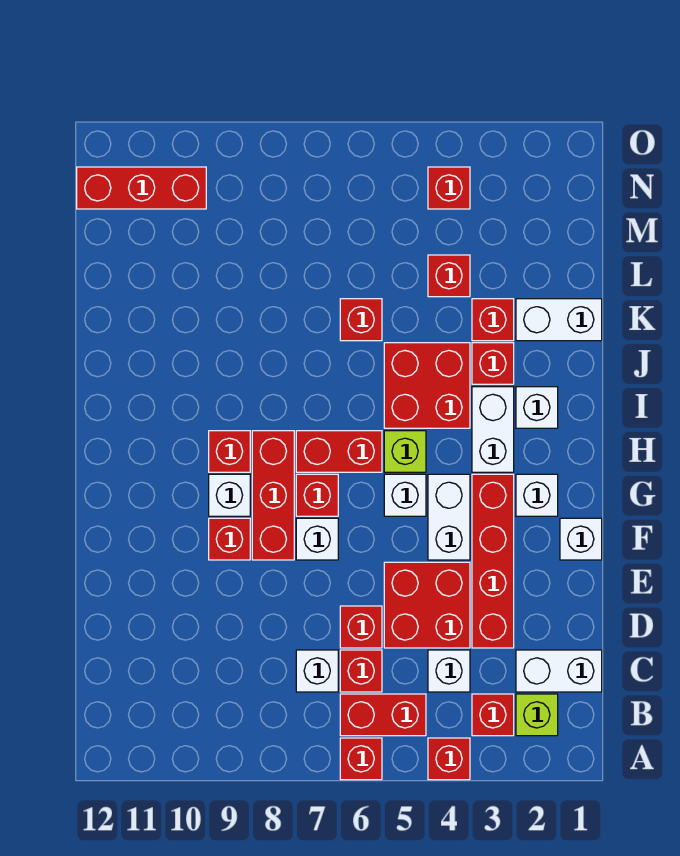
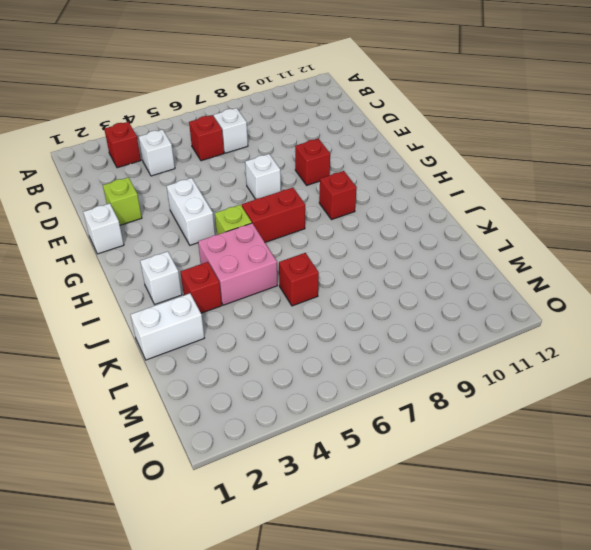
lime 1x1 brick [103,177,142,225] -> lime 1x1 brick moved to [516,694,558,736]
pink 2x2 brick [198,223,277,305] -> red 2x2 brick [384,343,470,428]
none -> red 1x1 brick [428,738,470,780]
none -> red 1x1 brick [340,738,382,780]
none -> red 1x2 brick [340,694,426,736]
none -> white 1x2 brick [516,650,602,692]

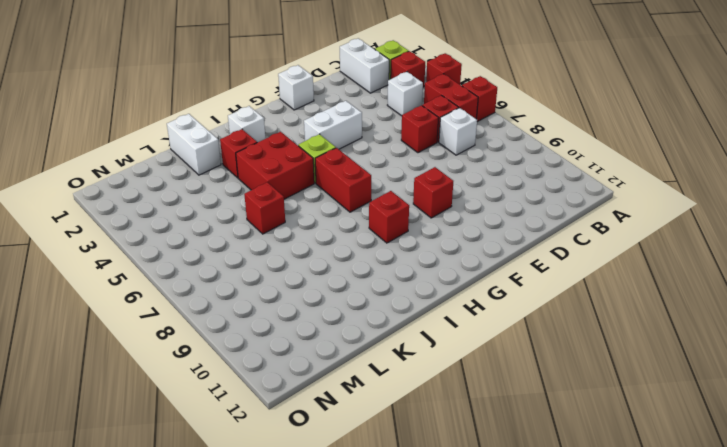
none -> red 1x4 brick [472,474,514,648]
none -> red 2x2 brick [384,562,470,648]
none -> white 1x1 brick [296,518,338,560]
none -> red 1x3 brick [252,431,294,560]

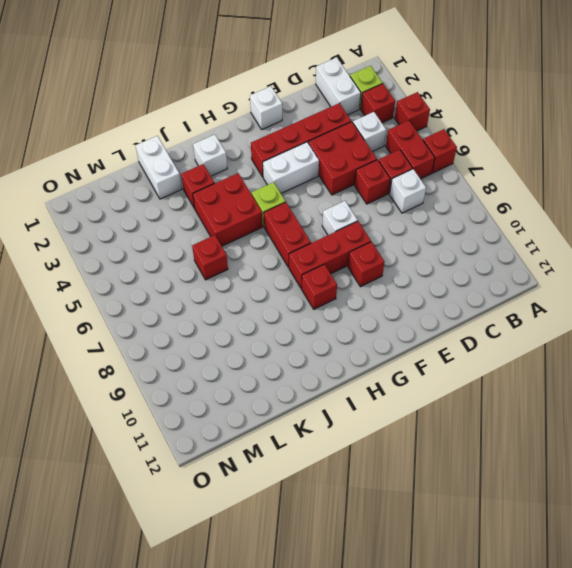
none -> white 1x1 brick [516,474,558,516]
none -> white 1x1 brick [384,474,426,516]
none -> red 1x1 brick [296,474,338,516]
none -> white 1x1 brick [209,474,250,516]

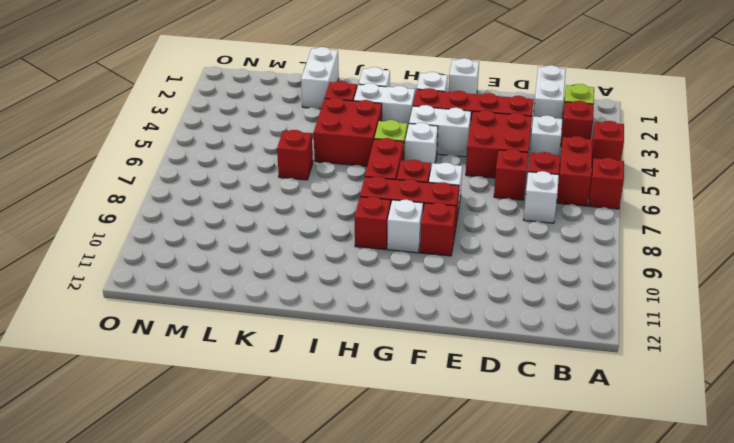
none -> red 1x1 brick [472,299,514,341]
none -> red 1x1 brick [428,255,470,297]
none -> red 1x1 brick [428,167,470,209]
none -> red 1x3 brick [77,167,206,209]

